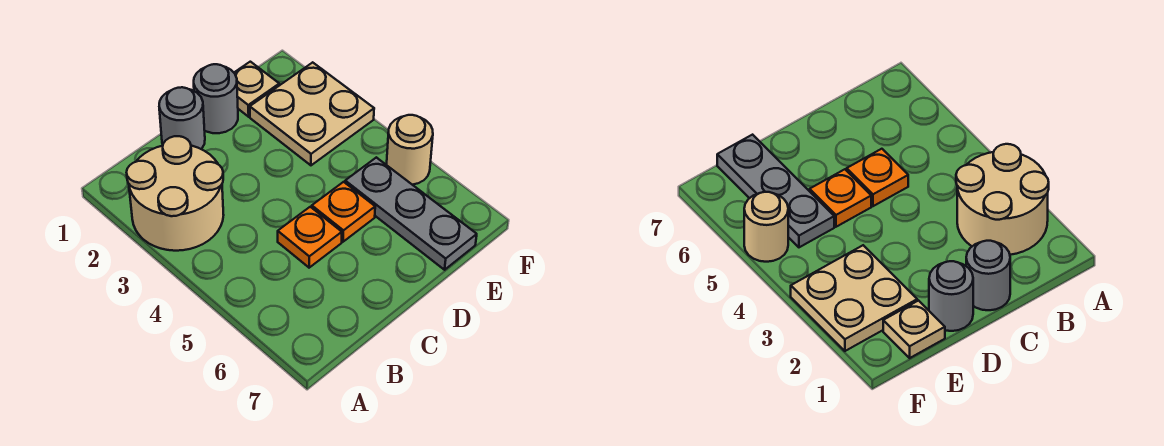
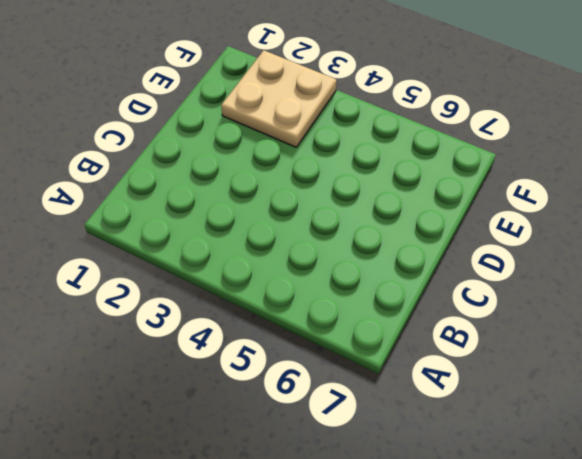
none -> tan 2x2 round brick [127,136,224,251]
none -> grey 1x1 round brick [159,87,205,149]

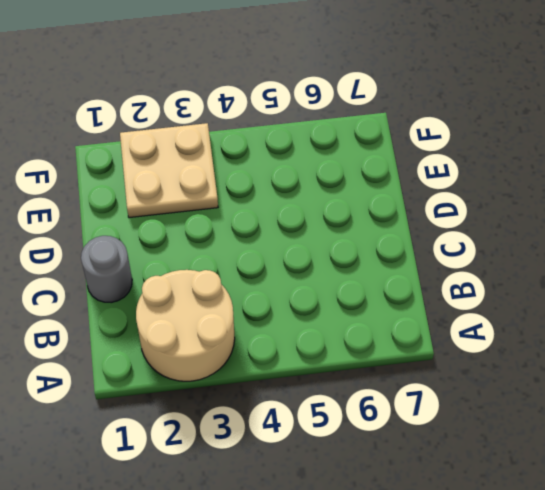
none -> orange 1x1 plate [278,207,342,268]
none -> grey 1x1 round brick [194,64,238,133]

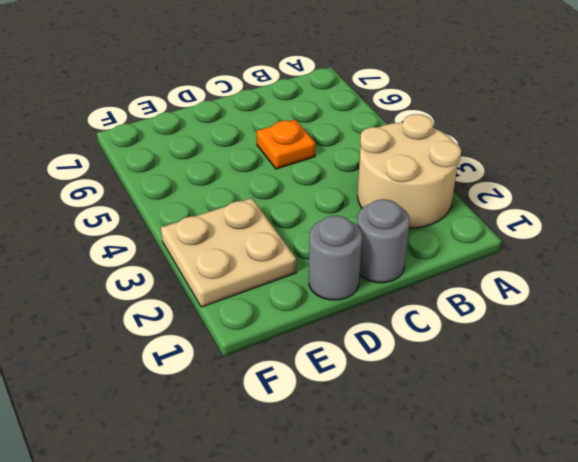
none -> orange 1x1 plate [312,182,375,242]
none -> tan 1x1 plate [234,62,279,117]

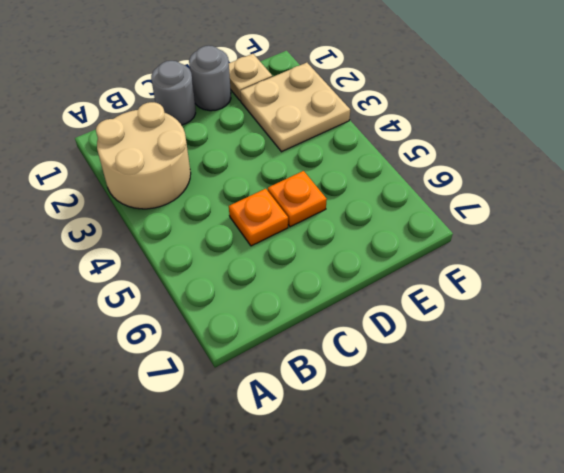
none -> grey 1x3 plate [345,157,477,270]
none -> tan 1x1 round brick [387,115,433,185]

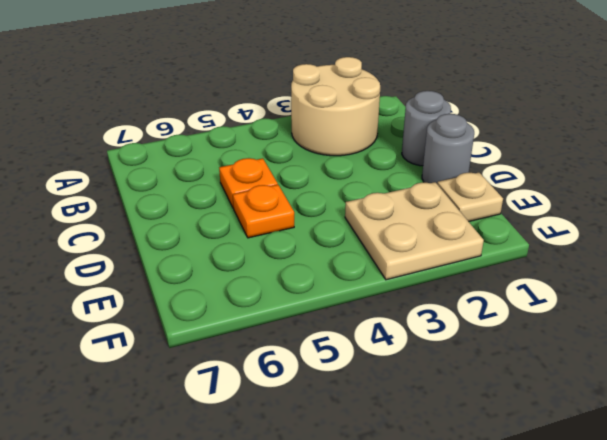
none -> grey 1x3 plate [345,157,477,270]
none -> tan 1x1 round brick [387,115,433,185]

